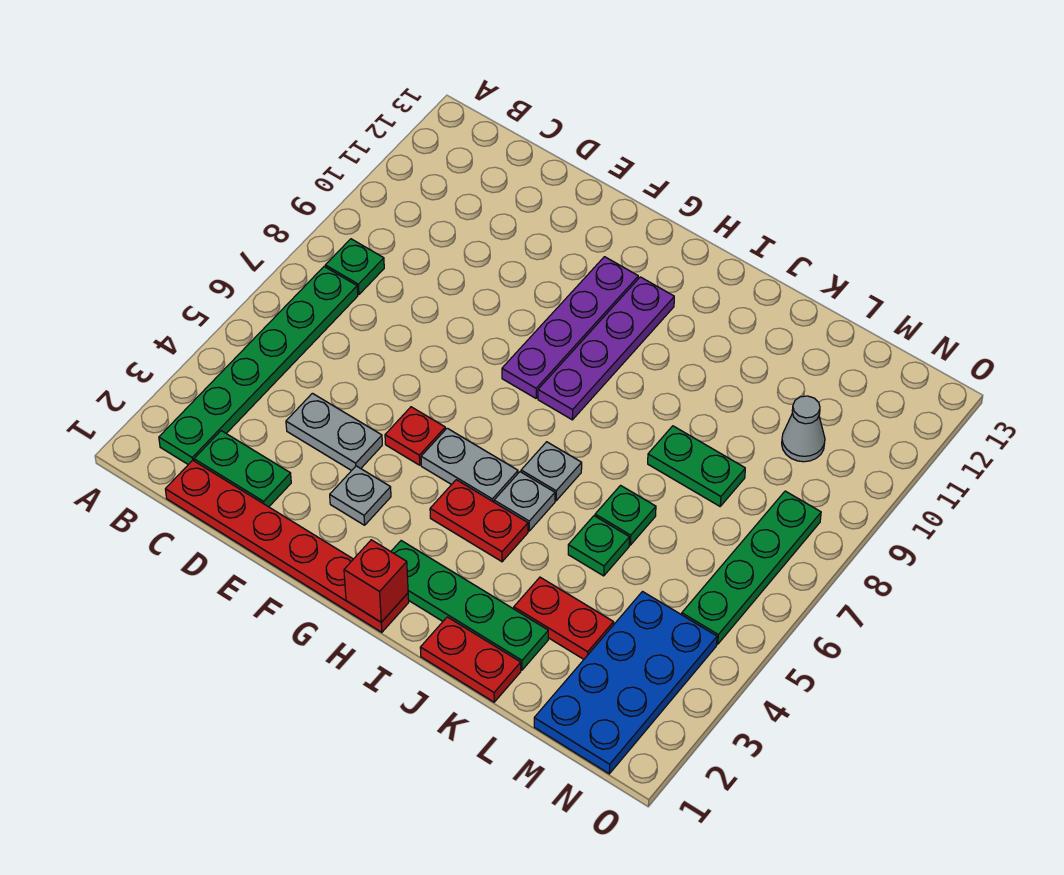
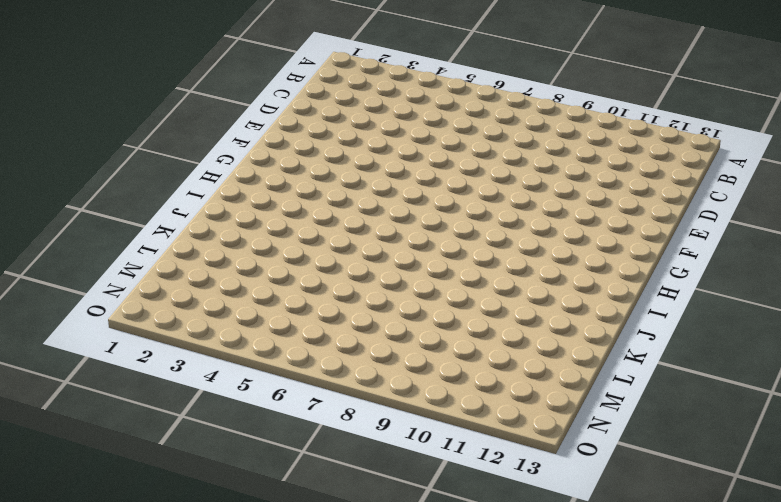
none -> green 1x6 plate [159,267,358,465]
none -> green 1x1 plate [325,239,384,295]
none -> red 1x6 plate [165,460,409,632]

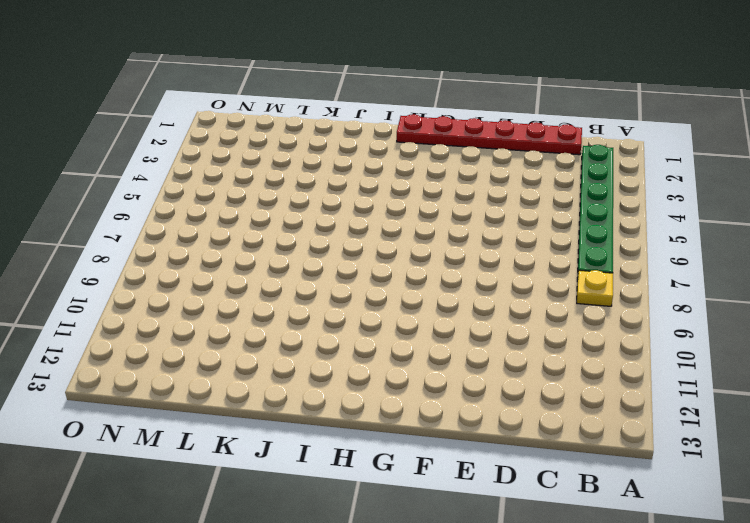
yellow 1x1 plate [577,270,613,306] -> green 1x1 plate [325,239,384,295]
none -> green 1x2 plate [194,431,291,507]
none -> grey 1x2 plate [286,393,382,471]
none -> grey 1x1 plate [330,466,391,525]

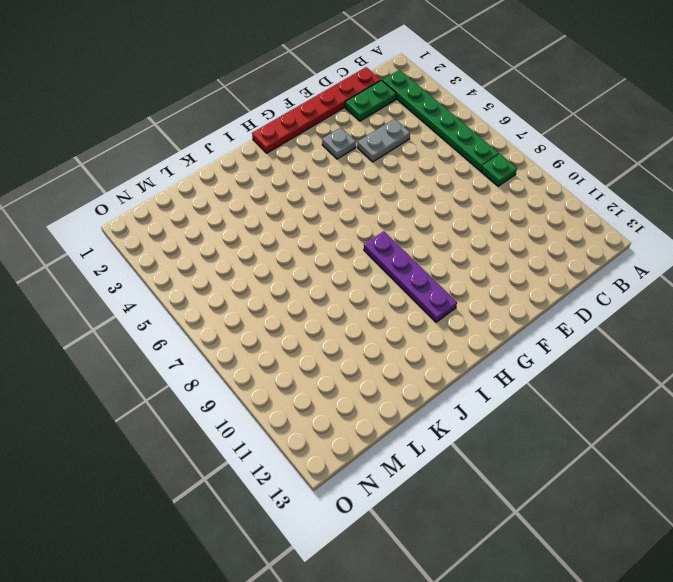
none -> red 1x1 plate [385,407,445,465]
none -> grey 1x2 plate [421,428,518,502]
none -> purple 1x4 plate [502,257,638,398]

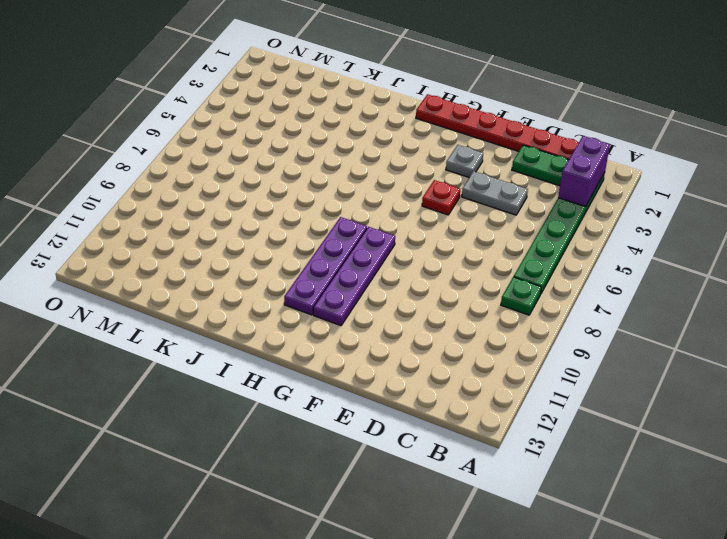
purple 1x2 brick [558,136,610,207] -> none
none -> grey 1x2 plate [421,428,518,502]
none -> green 1x4 plate [391,541,548,670]
none -> red 1x2 plate [430,480,528,562]

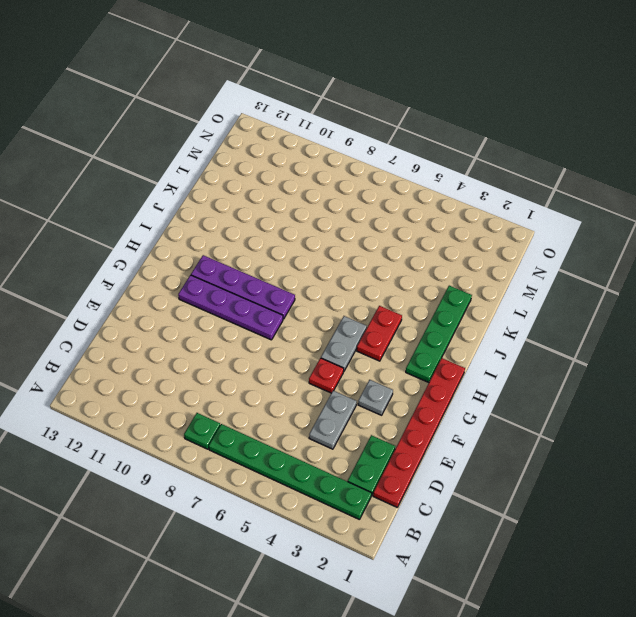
none -> grey 1x1 plate [494,472,555,531]
none -> grey 1x1 plate [521,442,582,501]
none -> red 1x2 plate [420,617,521,702]

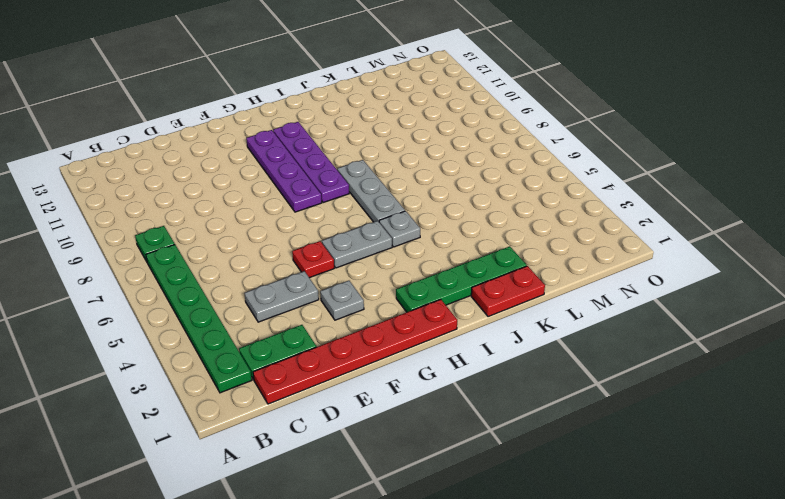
grey 1x3 plate [337,160,405,222] -> grey 1x1 plate [521,442,582,501]
none -> red 1x2 plate [430,480,528,562]
none -> red 1x2 plate [514,577,614,659]
none -> green 1x1 plate [568,516,629,576]

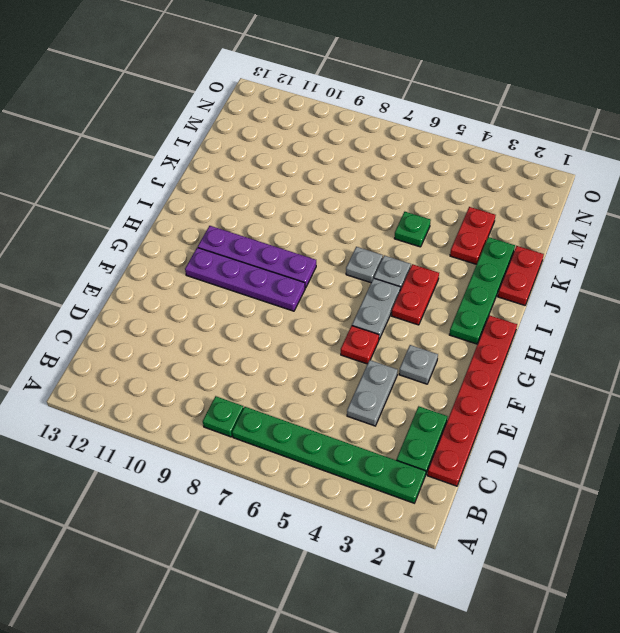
none -> green 1x1 plate [595,485,656,545]
none -> green 1x2 plate [648,426,745,506]
none -> blue 2x4 plate [534,592,717,774]

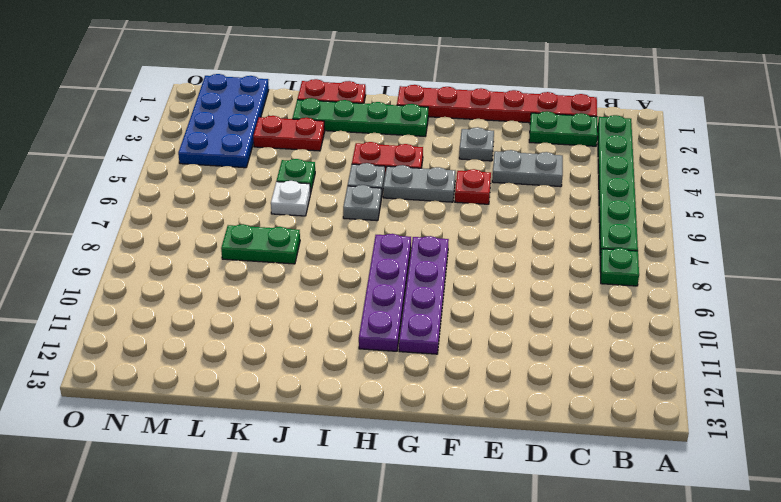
white 1x1 plate [271,181,310,216] -> green 1x1 plate [595,485,656,545]
none -> grey 1x1 cone [782,396,825,462]
none -> green 1x4 plate [682,491,821,644]
none -> red 1x1 brick [344,540,408,622]

